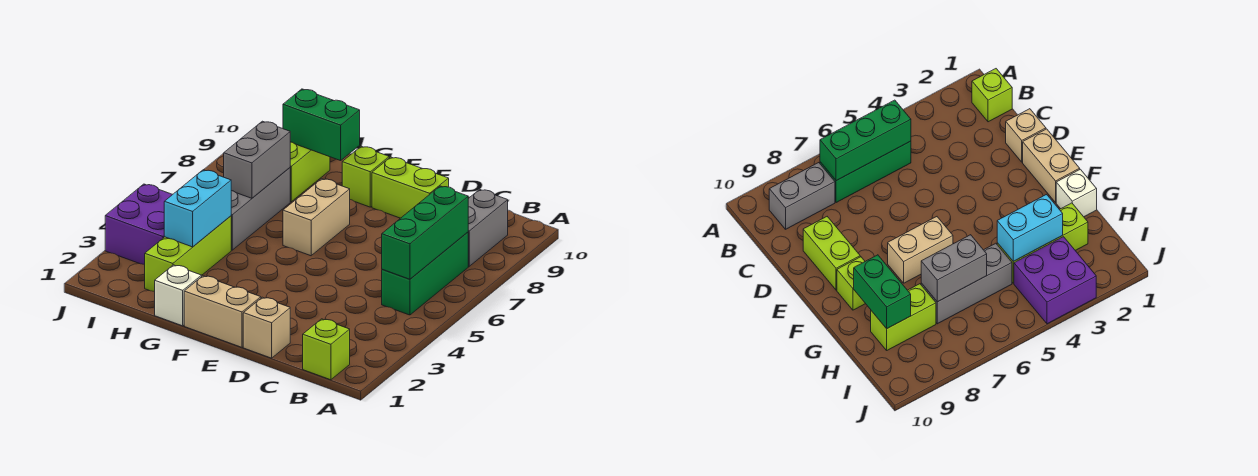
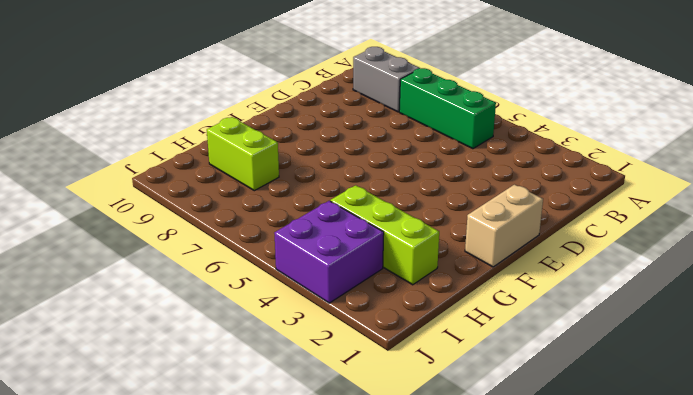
none -> lime 1x1 brick [303,319,350,380]
none -> tan 1x1 brick [243,297,290,358]
none -> lime 1x2 brick [372,157,449,218]

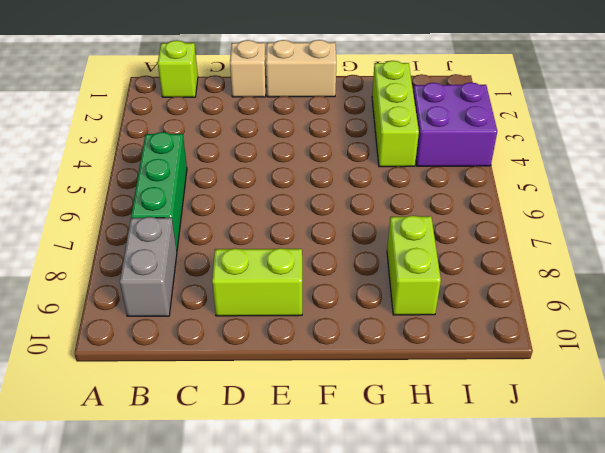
none -> tan 1x2 brick [283,179,350,256]
none -> lime 1x1 brick [342,146,389,207]
none -> white 1x1 brick [155,265,202,326]

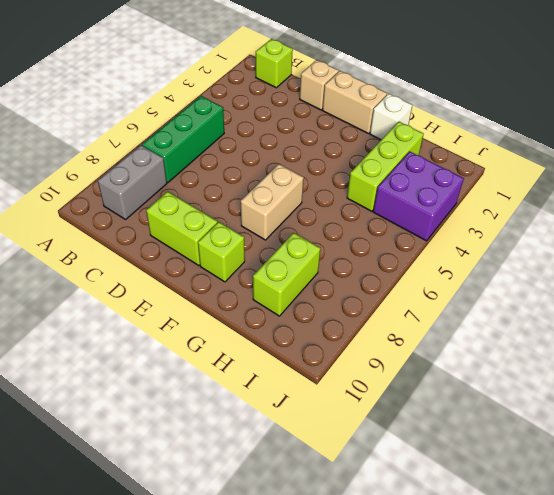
none -> grey 1x3 brick [231,168,290,250]
none -> green 1x3 brick [382,186,468,279]
none -> green 1x2 brick [283,89,360,161]

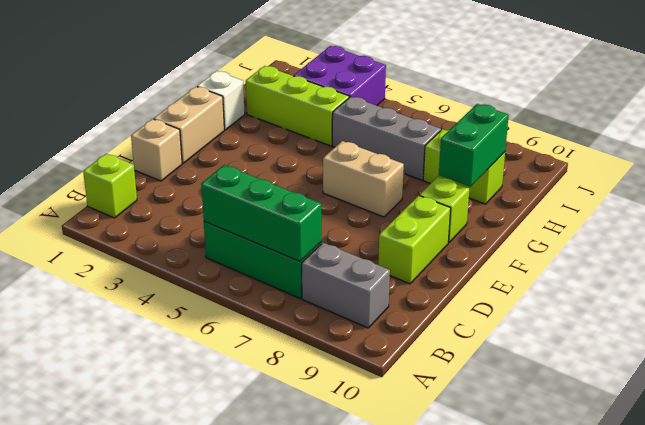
none -> cyan 1x2 brick [164,170,231,247]
none -> grey 1x2 brick [224,121,290,198]

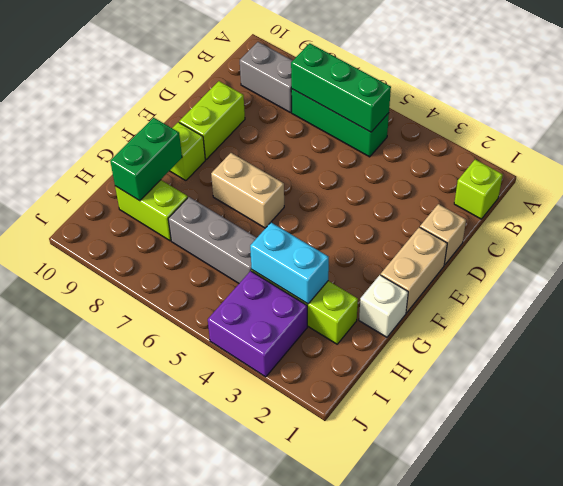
none -> grey 1x2 brick [224,121,290,198]

